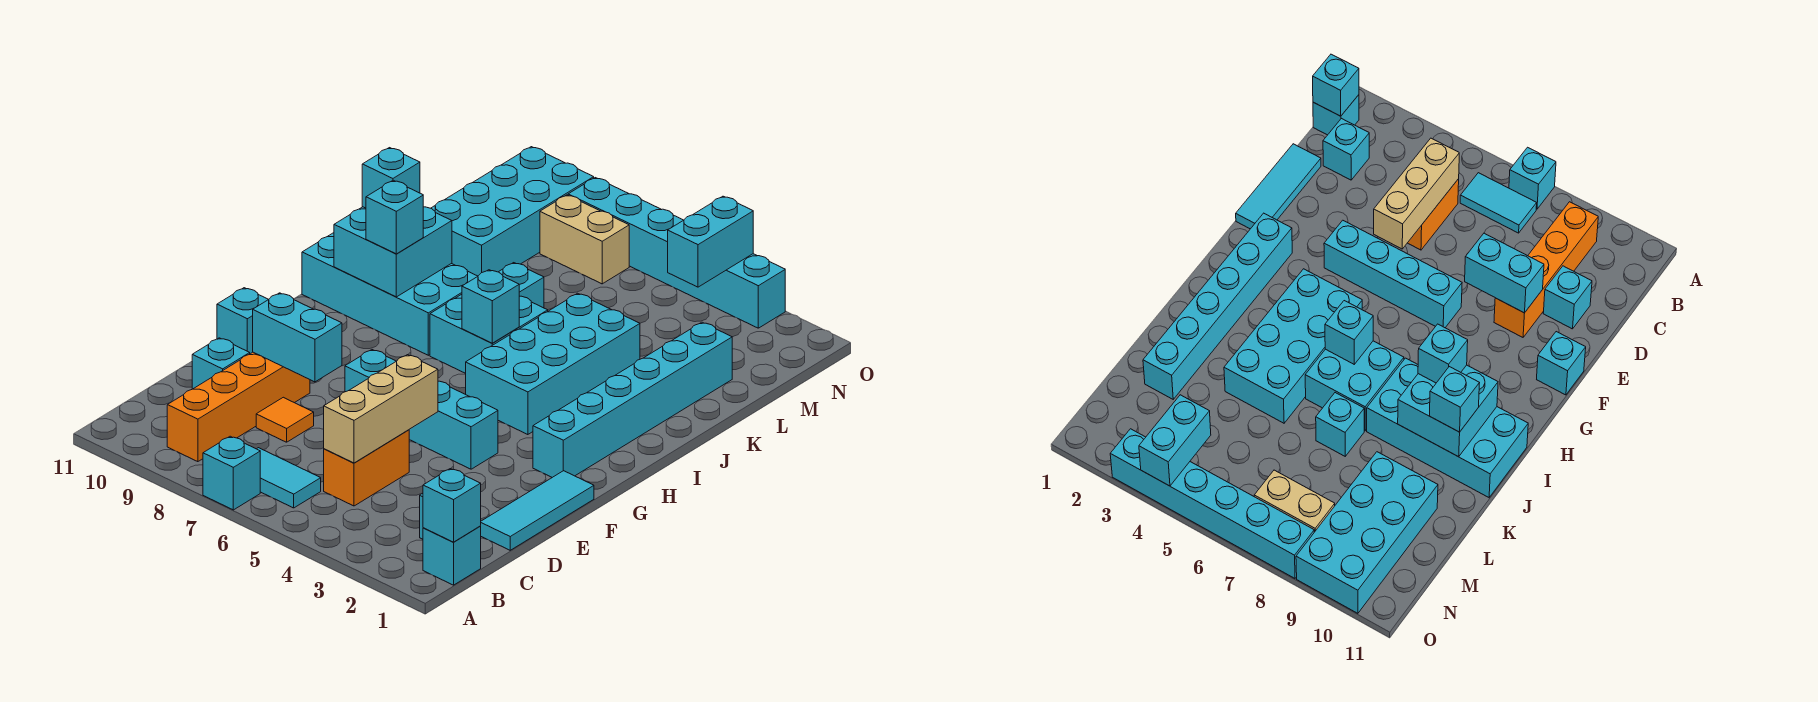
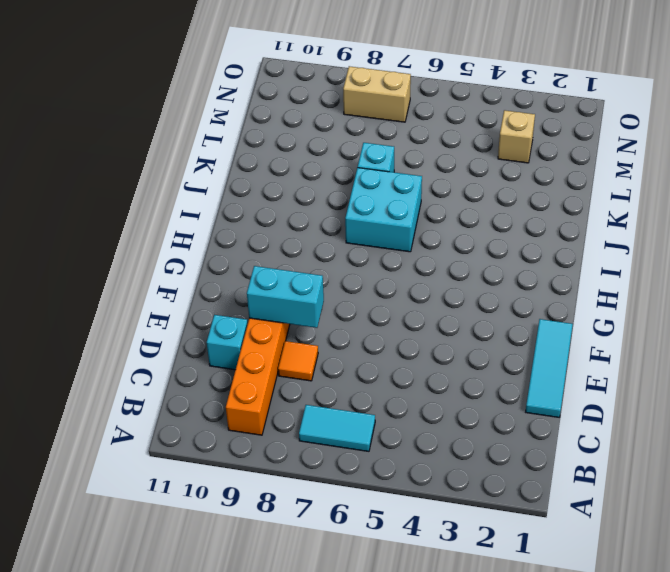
tan 1x1 brick [498,110,535,163] -> none
none -> cyan 1x1 brick [203,436,260,510]
none -> cyan 1x1 brick [423,526,481,585]
none -> cyan 1x1 brick [1323,119,1369,180]

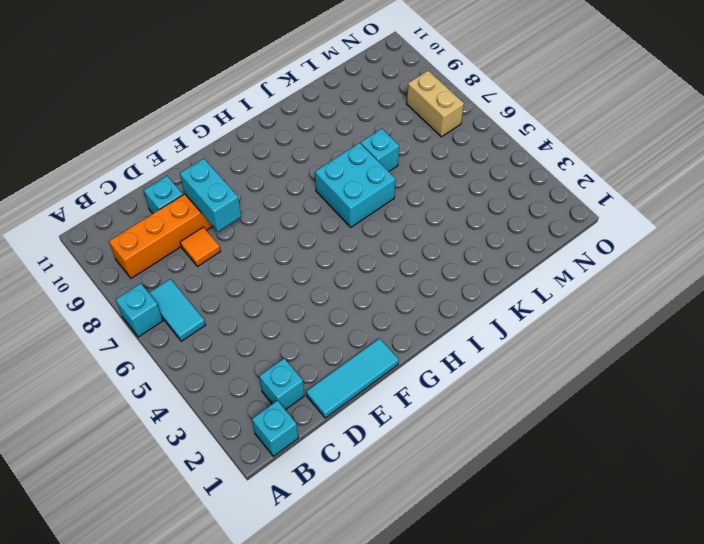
none -> orange 1x2 brick [324,430,409,506]
none -> cyan 1x4 brick [345,350,498,469]
none -> cyan 1x1 brick [217,288,269,354]

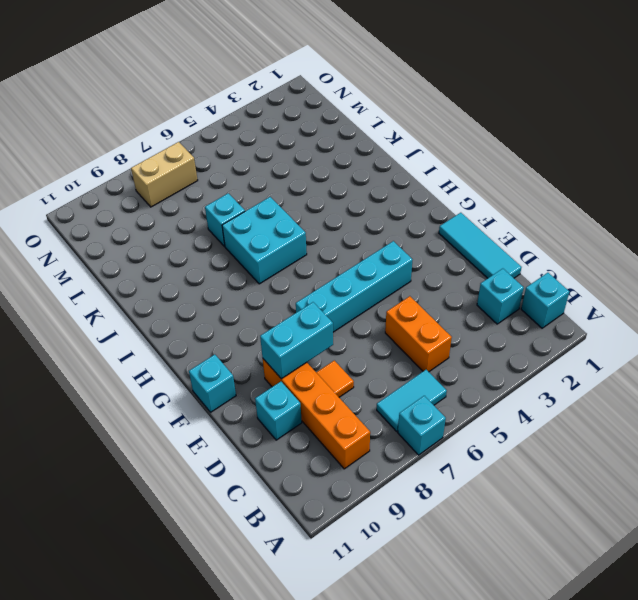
none -> cyan 1x6 brick [533,322,732,477]
none -> cyan 2x4 brick [466,293,640,435]
none -> cyan 2x4 brick [302,233,478,355]

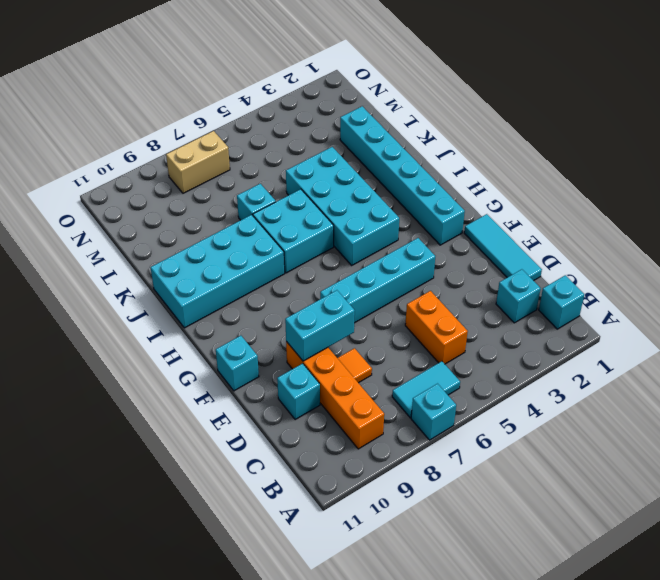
none -> cyan 2x4 brick [431,147,594,276]
none -> cyan 1x6 brick [568,178,785,328]
none -> cyan 1x1 brick [423,469,481,542]

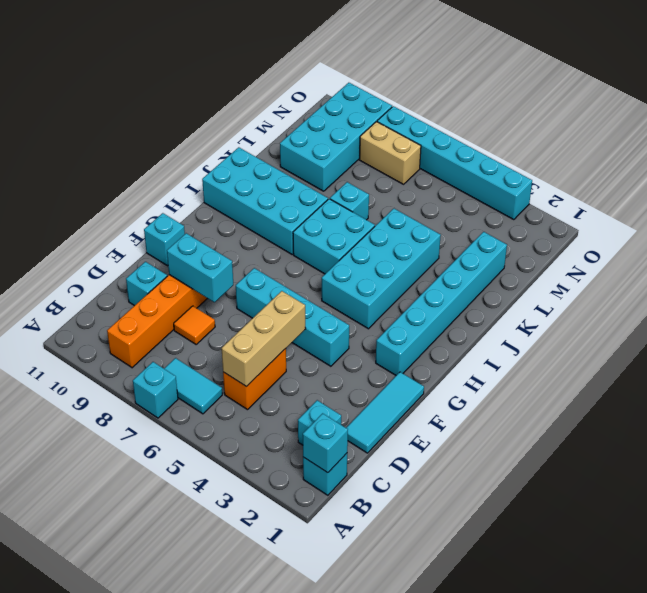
none -> cyan 1x1 brick [462,270,519,343]
none -> cyan 2x2 brick [334,207,452,297]
none -> cyan 1x2 brick [668,196,753,287]

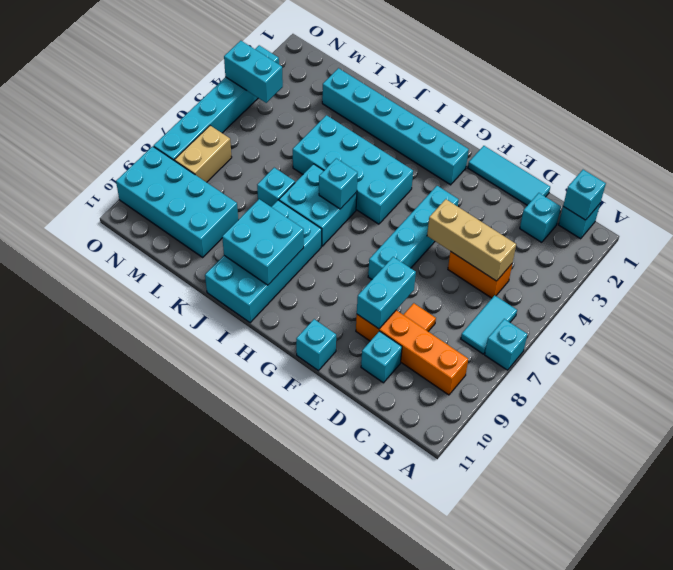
none -> cyan 1x1 brick [366,180,423,254]
none -> cyan 1x1 brick [362,148,420,208]

